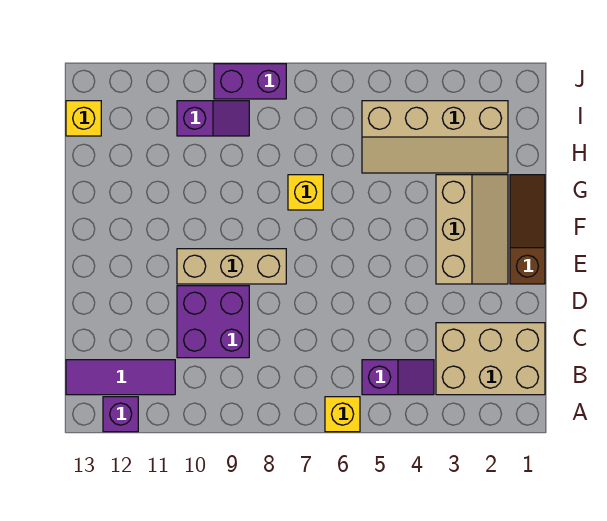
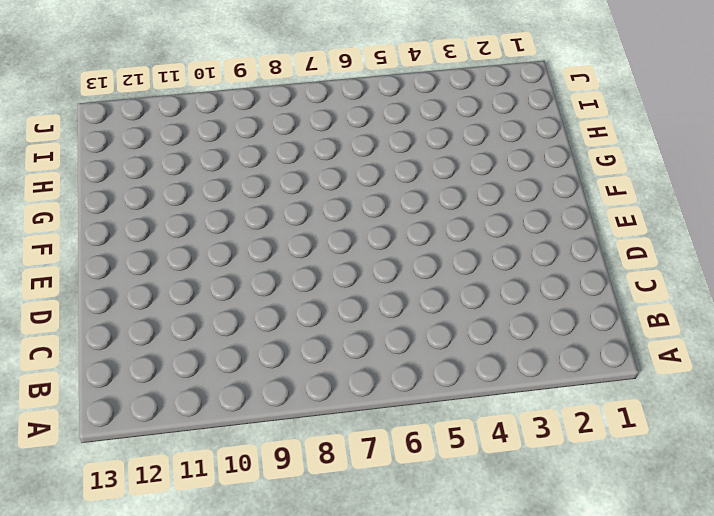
none -> yellow 1x1 brick [325,397,360,432]
none -> purple 1x1 brick [103,397,138,432]
none -> tan 2x3 brick [436,323,545,395]

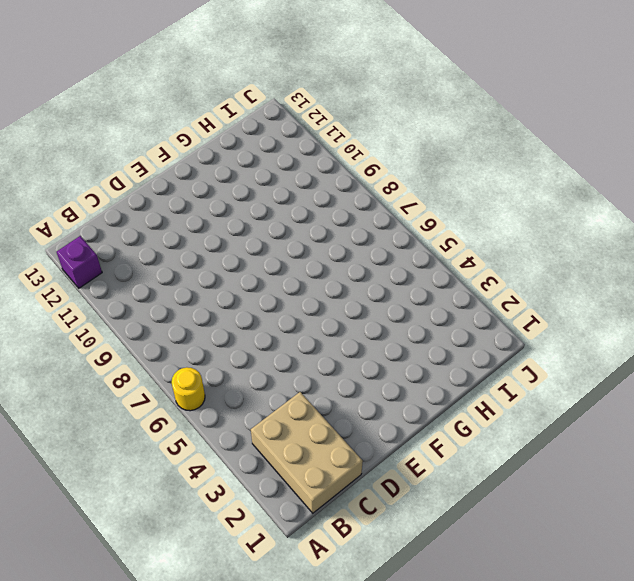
yellow 1x1 round brick [172,367,205,411] -> yellow 1x1 brick [325,397,360,432]
none -> purple 1x2 slope [362,360,434,395]
none -> purple 1x3 tile [66,360,175,395]
none -> purple 2x2 brick [177,286,249,358]

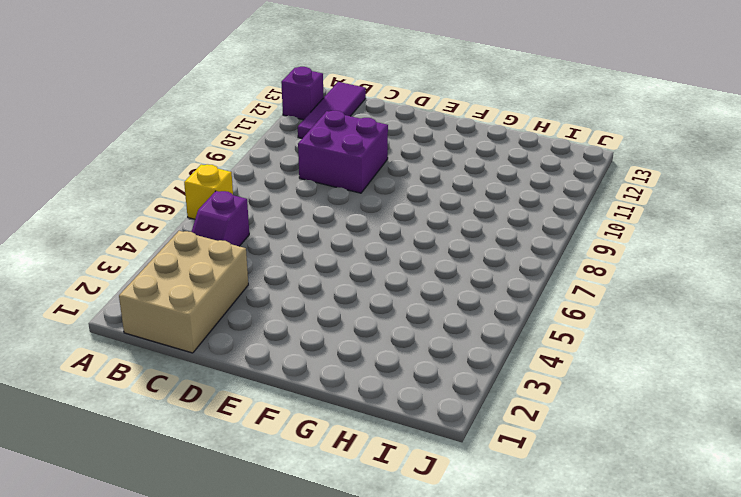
none -> brown 1x3 slope [510,175,545,284]
none -> tan 2x3 slope [436,175,508,284]
none -> tan 1x3 brick [177,249,286,284]

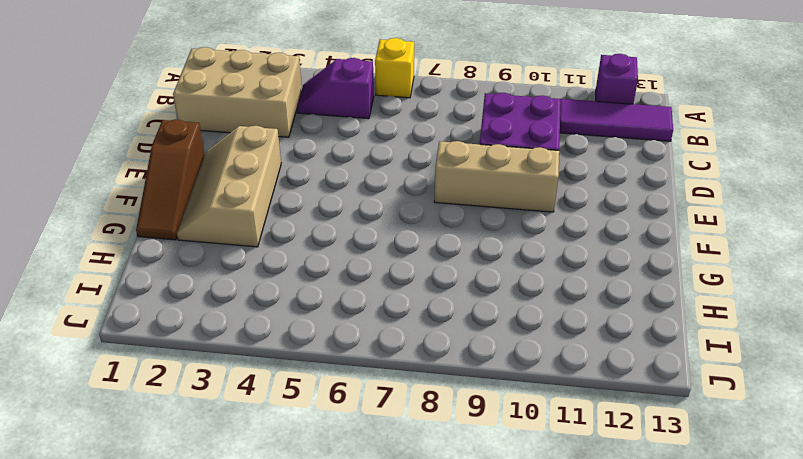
none -> yellow 1x1 brick [288,175,323,210]
none -> tan 2x4 slope [362,101,508,173]
none -> purple 1x2 slope [177,101,249,136]

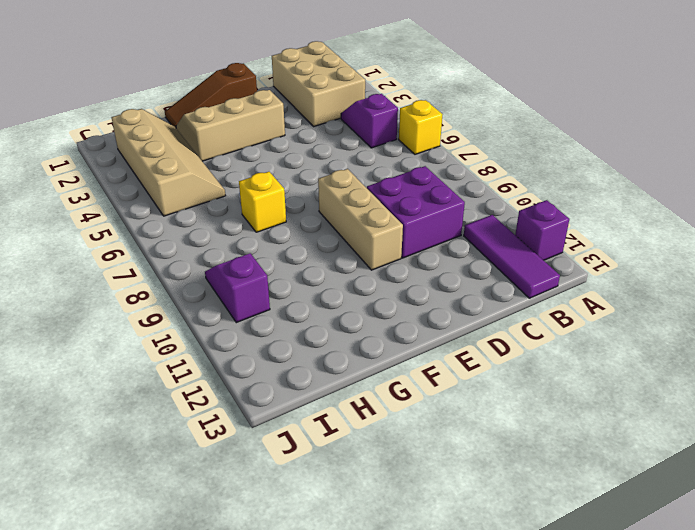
none -> yellow 1x1 brick [66,101,101,136]
none -> purple 1x2 brick [214,64,286,99]

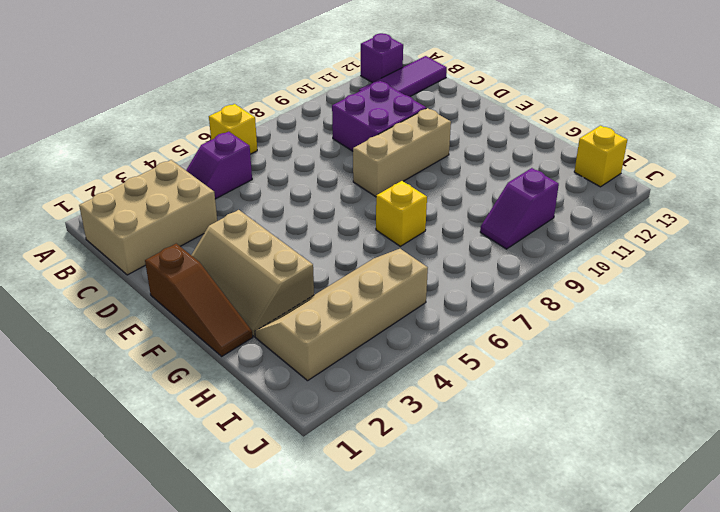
none -> purple 1x2 brick [214,64,286,99]

